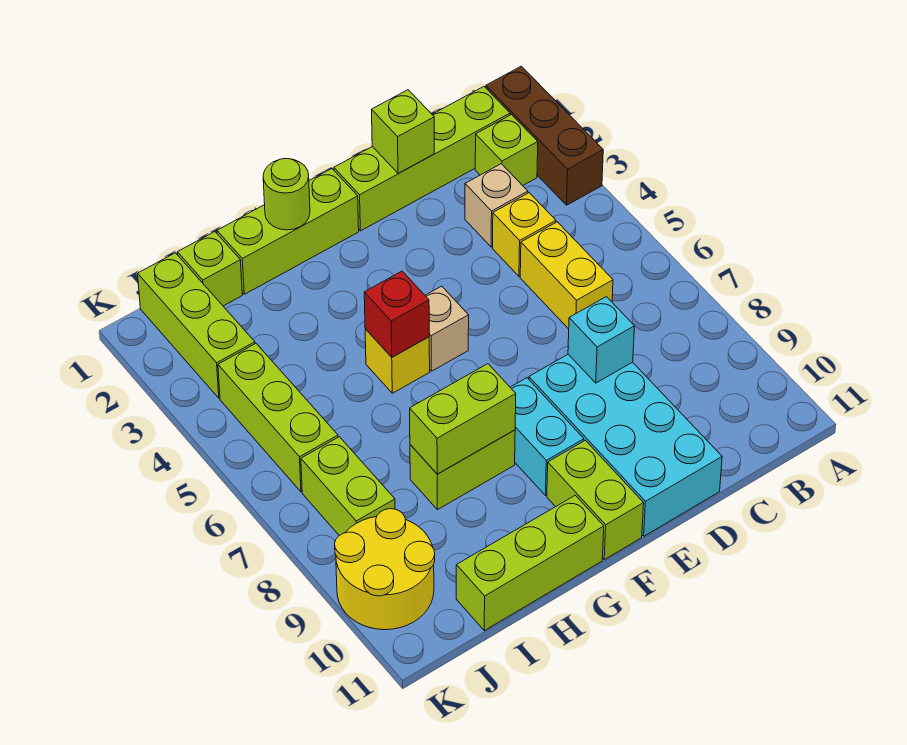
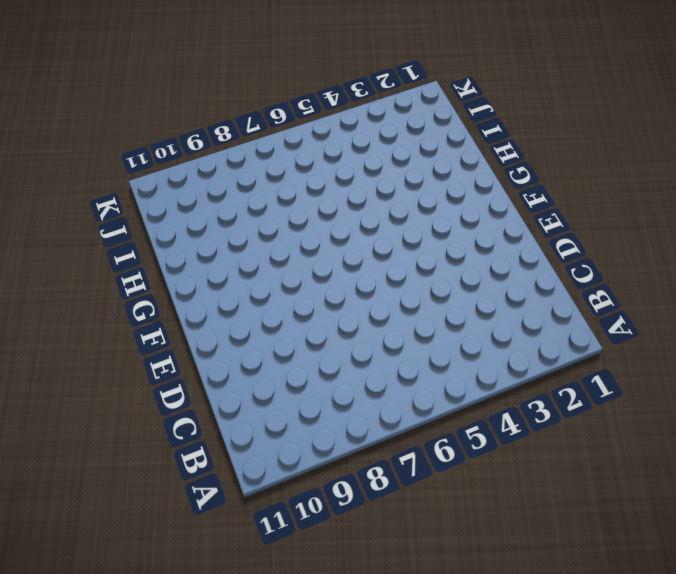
none -> brown 1x3 brick [486,66,603,205]
none -> lime 1x4 brick [334,87,510,231]
none -> lime 1x1 brick [475,115,538,186]

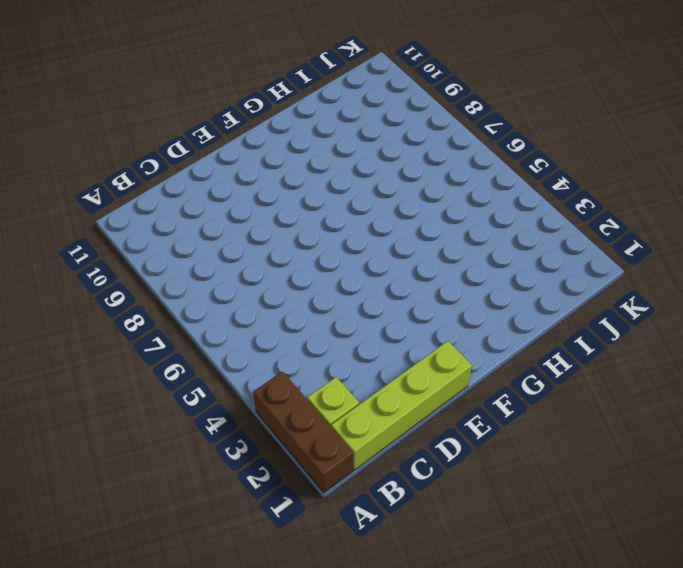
none -> tan 1x1 brick [465,164,528,247]
none -> yellow 1x1 brick [493,193,556,276]
none -> yellow 1x2 brick [520,222,613,329]

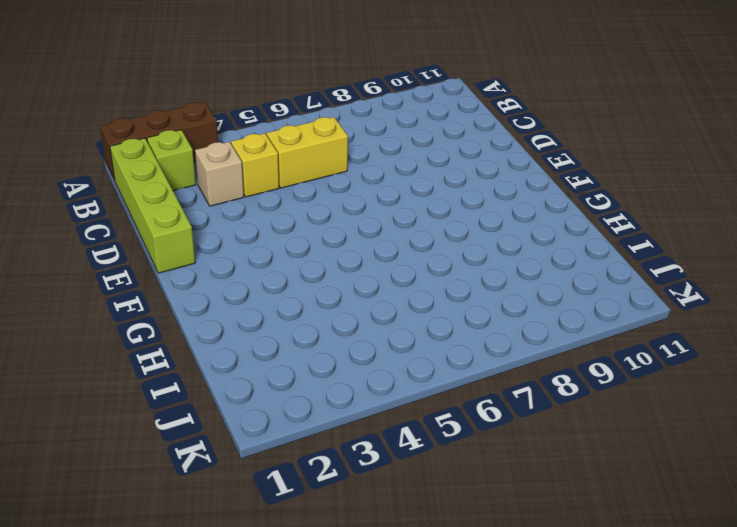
none -> cyan 2x4 brick [529,354,722,536]
none -> lime 1x3 brick [217,169,359,294]
none -> tan 1x1 brick [425,286,469,371]

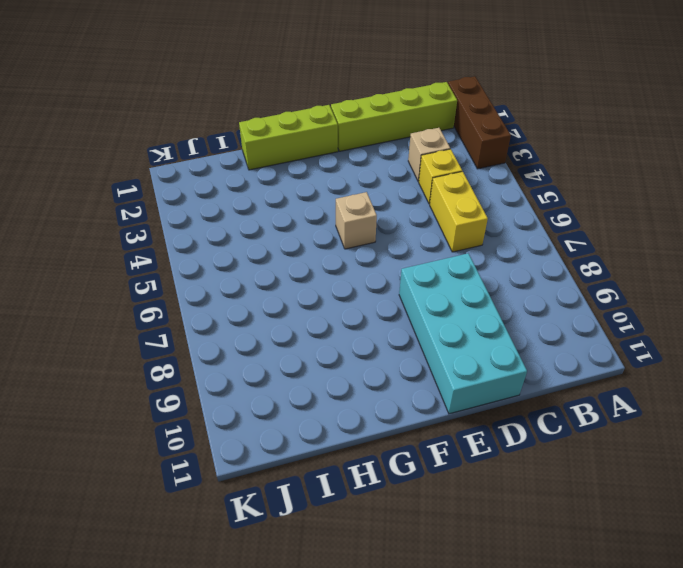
none -> lime 1x1 brick [475,115,538,186]
none -> cyan 1x2 brick [510,378,584,496]
none -> lime 1x2 brick [547,440,644,560]

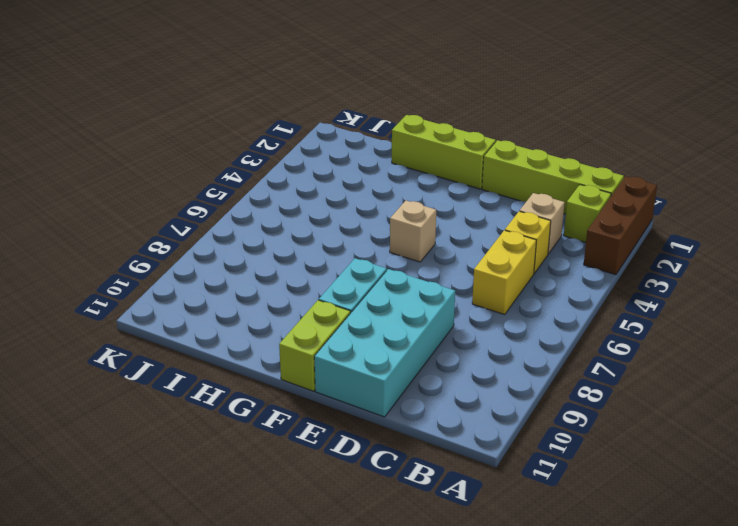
none -> yellow 1x1 brick [365,329,430,393]
none -> lime 1x2 brick [410,430,515,510]
none -> lime 1x3 brick [456,495,604,630]

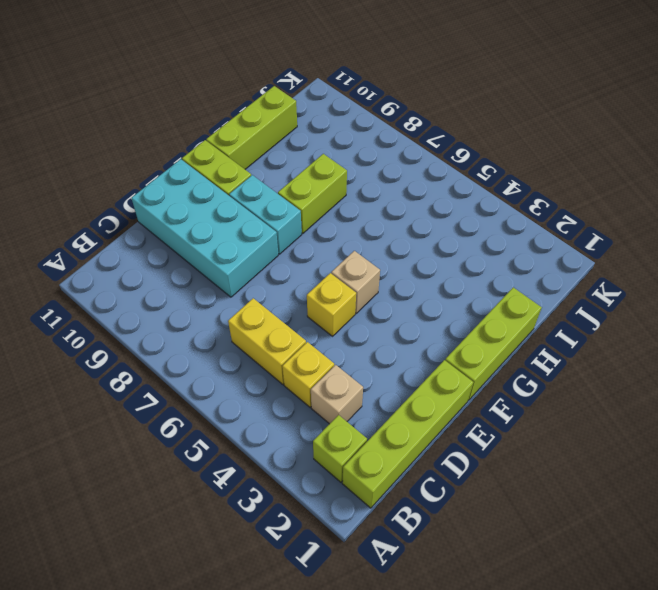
yellow 1x1 brick [307,273,356,336] -> yellow 1x1 brick moved to [365,329,430,393]
none -> brown 1x3 brick [486,66,603,205]
none -> lime 1x1 brick [177,232,242,306]
none -> lime 1x3 brick [138,253,255,398]

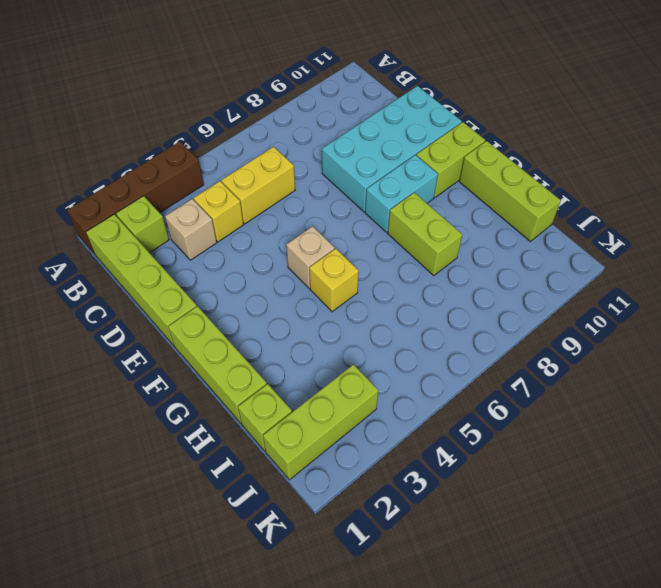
brown 1x4 brick [67,142,204,254] -> brown 1x3 brick [486,66,603,205]
none -> lime 1x3 brick [218,344,338,492]
none -> lime 1x2 brick [301,437,395,536]
none -> yellow 2x2 round brick [335,509,435,630]

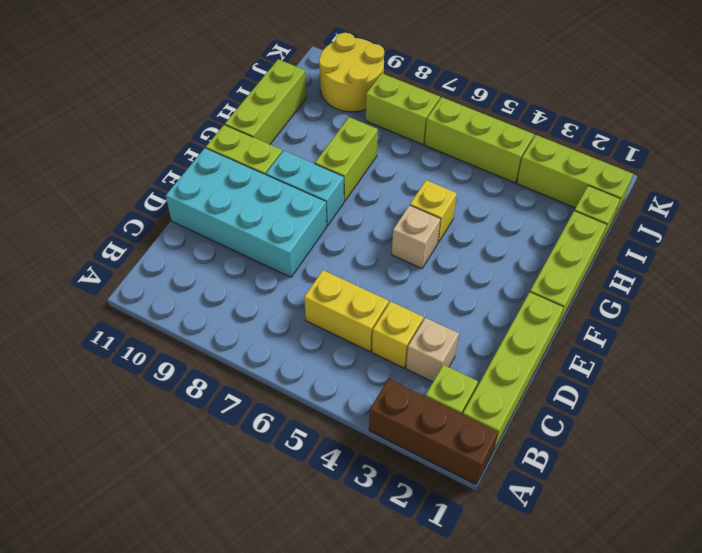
none -> lime 1x1 brick [372,90,434,174]
none -> cyan 1x1 brick [568,297,634,383]
none -> lime 1x1 round brick [263,158,310,230]

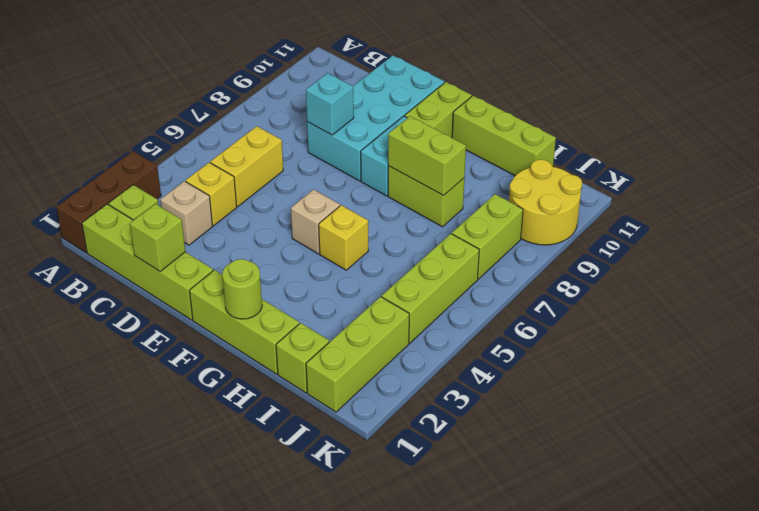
none -> red 1x1 brick [364,271,429,357]

